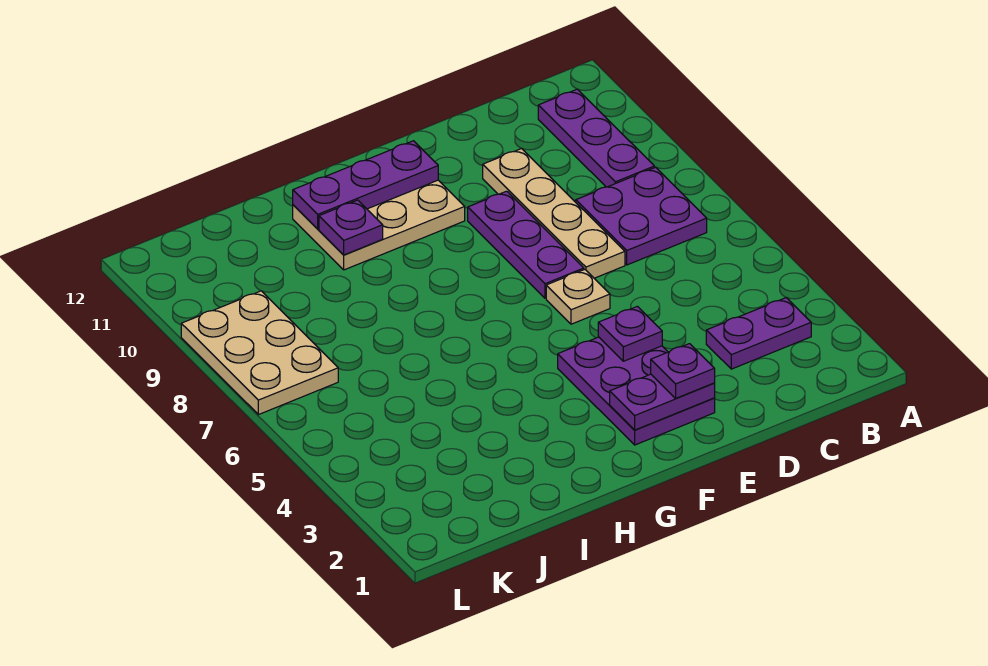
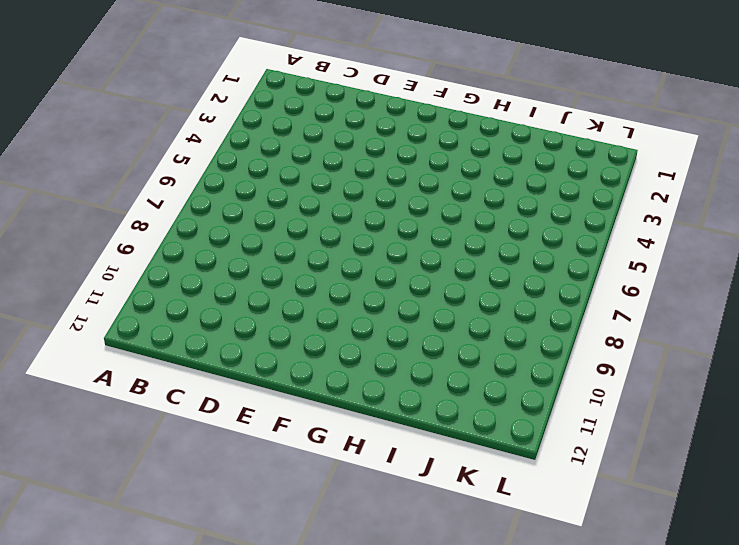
none -> purple 1x2 plate [706,298,811,369]
none -> purple 2x2 plate [576,167,707,265]
none -> purple 1x3 plate [538,89,654,187]

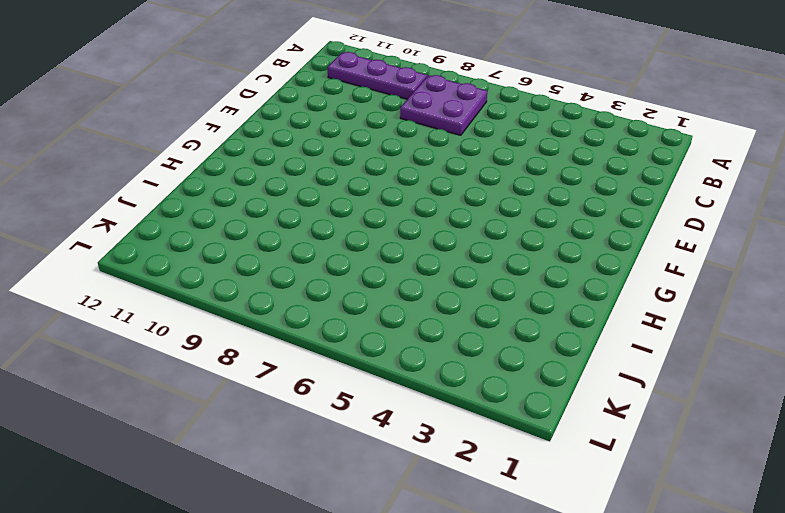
none -> purple 1x2 plate [706,298,811,369]
none -> tan 1x4 plate [483,148,625,278]
none -> purple 2x3 plate [558,337,715,445]

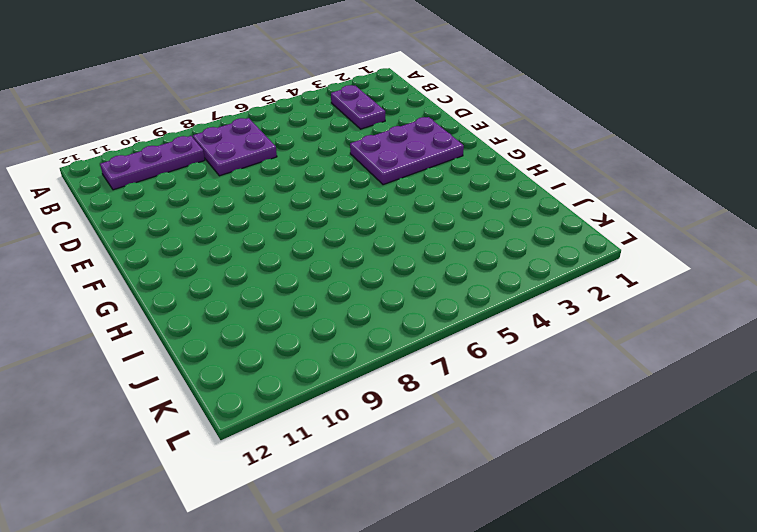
none -> tan 1x4 plate [483,148,625,278]
none -> tan 1x1 plate [546,270,610,324]
none -> purple 1x3 plate [468,191,584,298]

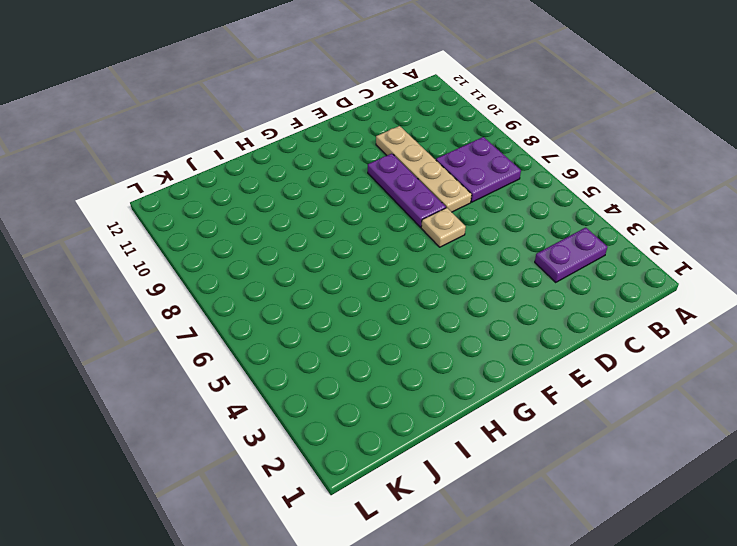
none -> purple 1x3 plate [538,89,654,187]
none -> purple 2x3 plate [558,337,715,445]
none -> tan 2x3 plate [293,180,465,270]

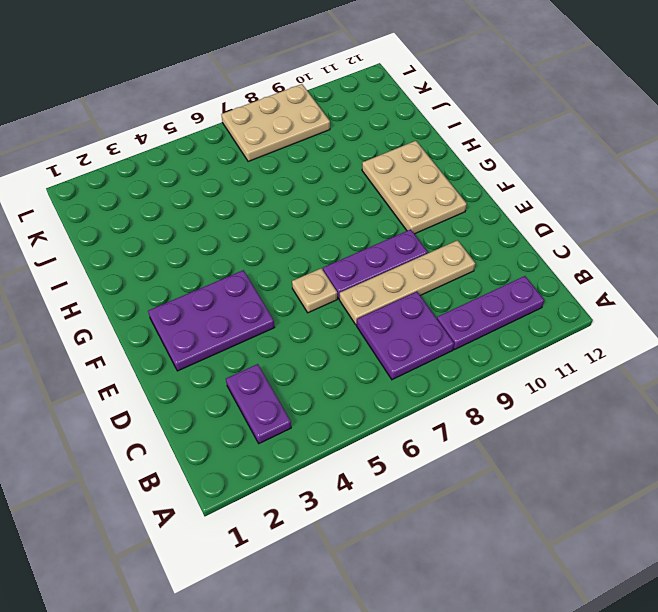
none -> purple 1x2 plate [610,374,715,430]
none -> purple 1x1 plate [598,306,662,361]
none -> purple 1x3 plate [293,141,438,229]

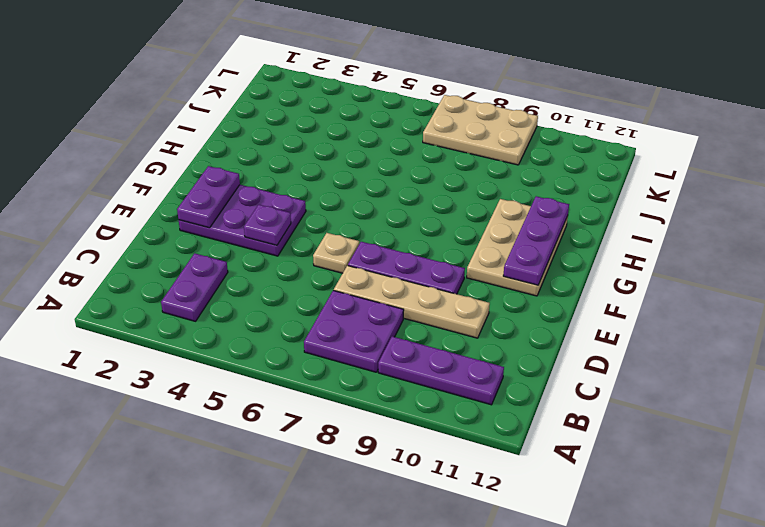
none -> purple 1x1 plate [319,200,383,255]
none -> purple 1x1 plate [651,344,715,398]

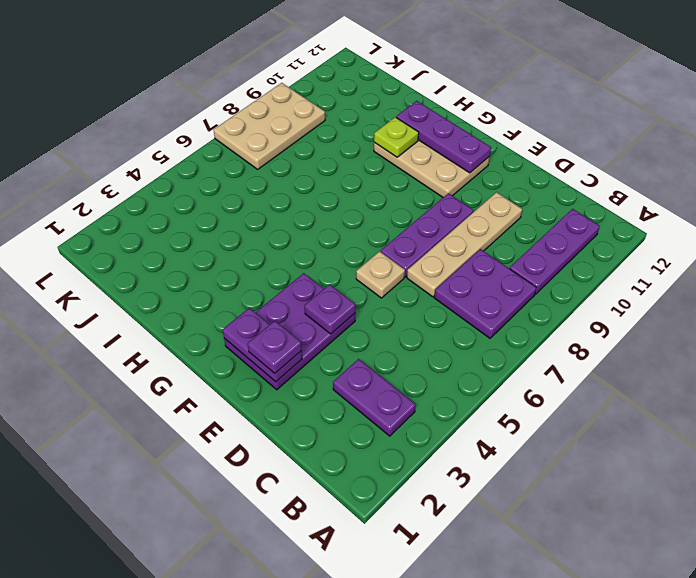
lime 1x1 plate [374,117,419,157] -> purple 1x1 plate [319,200,383,255]

